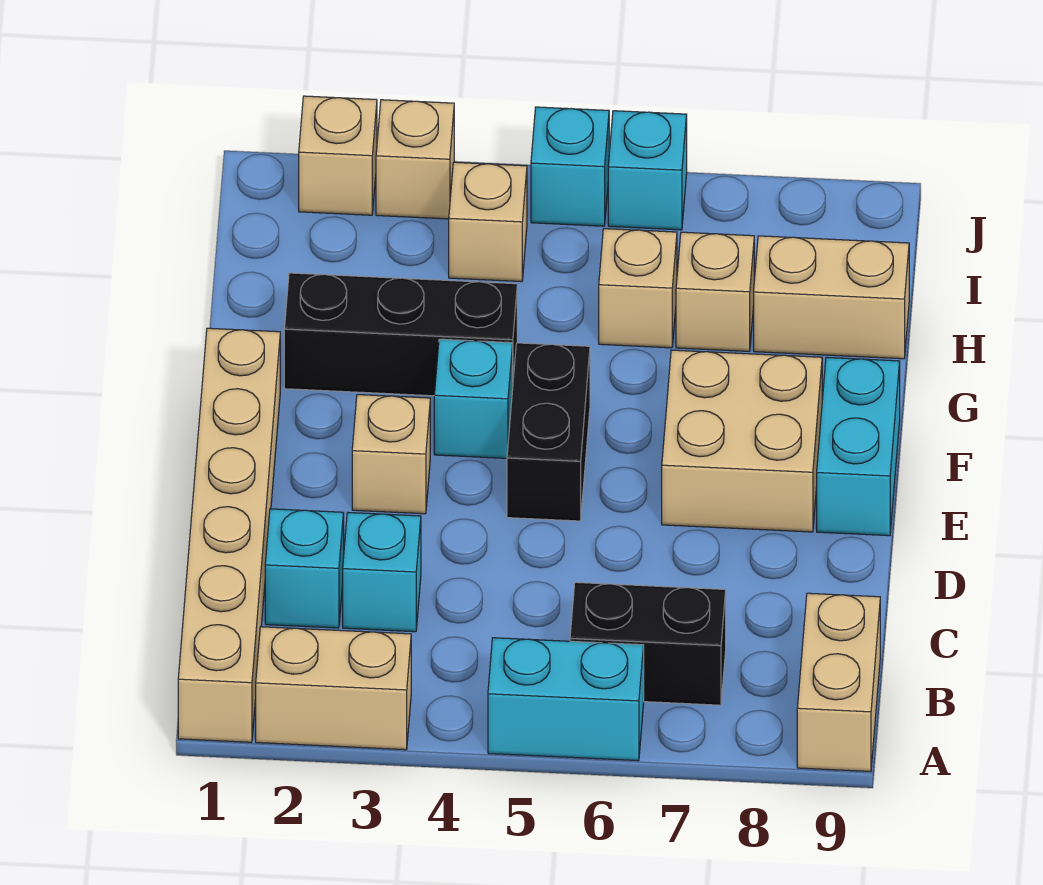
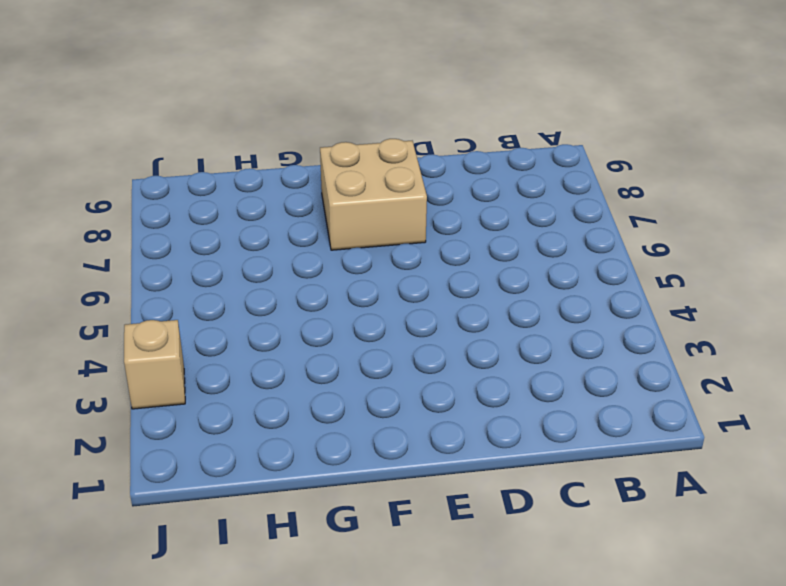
none -> tan 1x6 brick [178,328,280,742]
none -> tan 1x2 brick [256,627,411,750]
none -> cyan 1x2 brick [488,638,644,761]

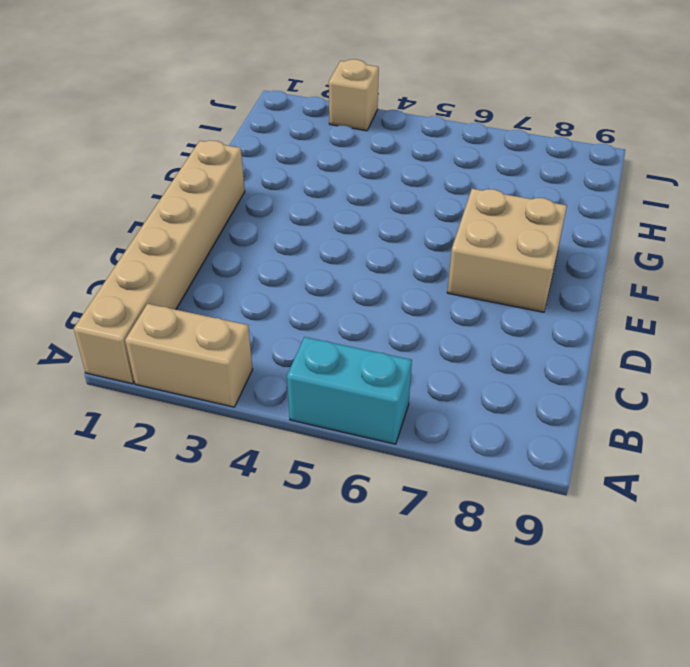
none -> tan 1x2 brick [797,593,880,771]
none -> black 1x2 brick [570,582,726,705]
none -> cyan 1x1 brick [265,509,344,628]

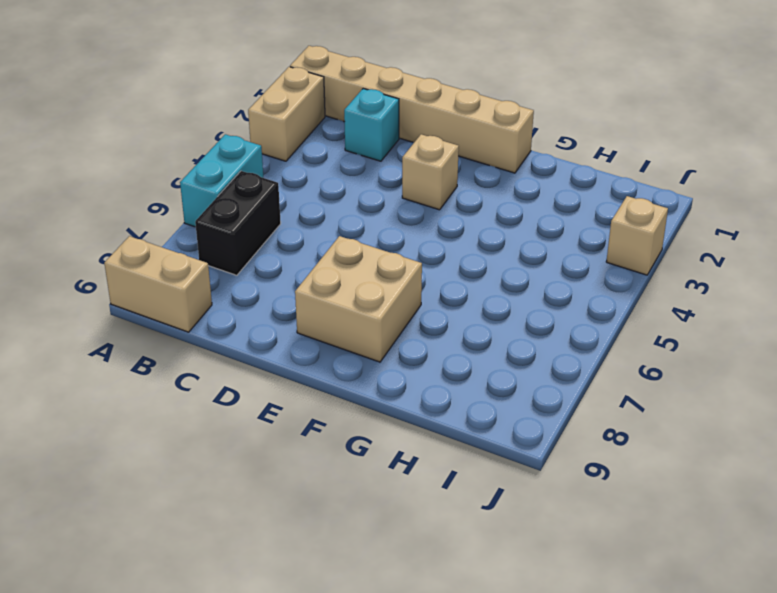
none -> cyan 1x1 brick [343,513,421,632]
none -> black 1x2 brick [507,343,590,521]
none -> cyan 1x2 brick [817,357,900,536]

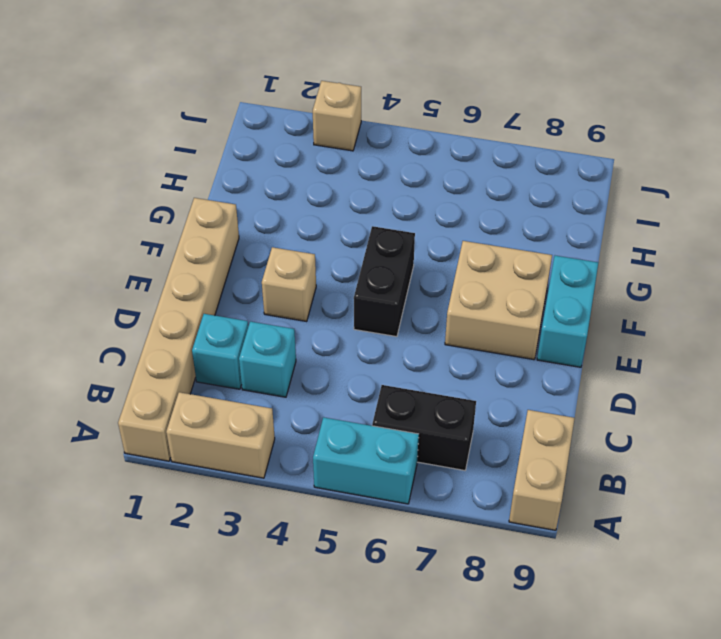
none -> cyan 1x1 brick [434,339,513,458]
none -> black 1x3 brick [284,273,517,396]
none -> tan 1x1 brick [599,229,677,348]

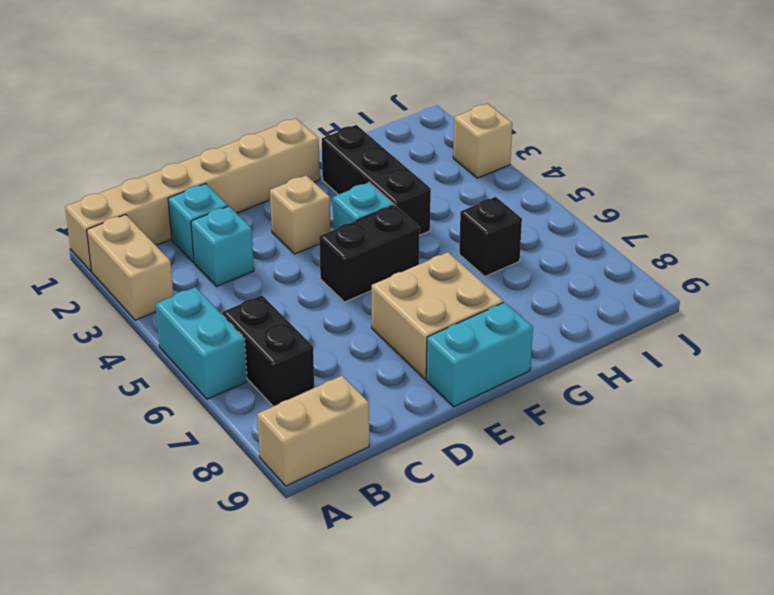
black 1x1 brick [459,197,522,276] -> tan 1x1 brick [599,229,677,348]
none -> tan 1x1 brick [676,232,754,351]
none -> tan 1x2 brick [754,236,909,359]
none -> tan 1x1 brick [449,162,527,282]

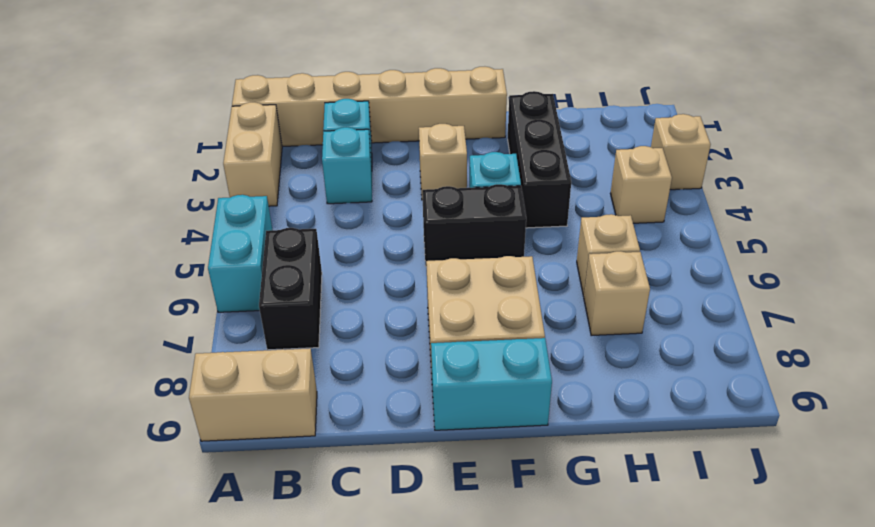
none -> tan 1x2 brick [754,236,909,359]
none -> tan 1x1 brick [299,96,377,215]
none -> cyan 1x1 brick [531,107,609,226]

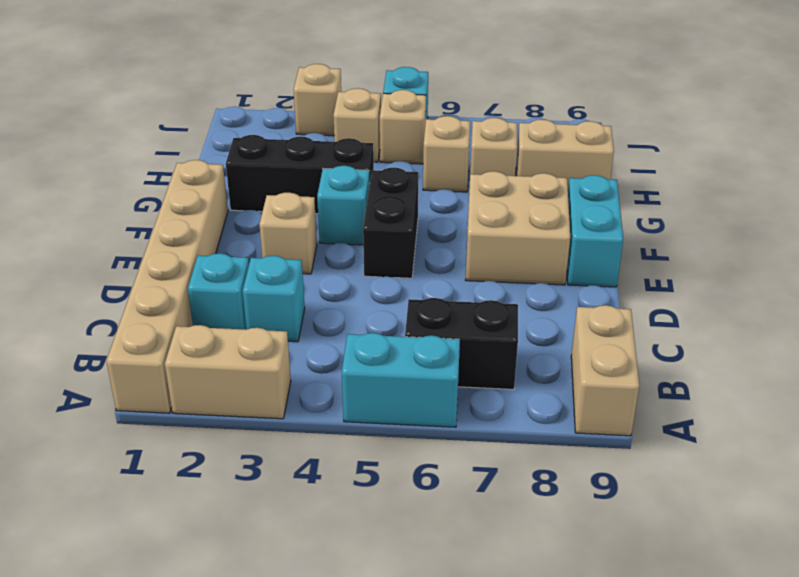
tan 1x1 brick [380,90,426,164] -> tan 1x1 brick moved to [299,96,377,215]
none -> cyan 1x1 brick [608,111,687,230]

